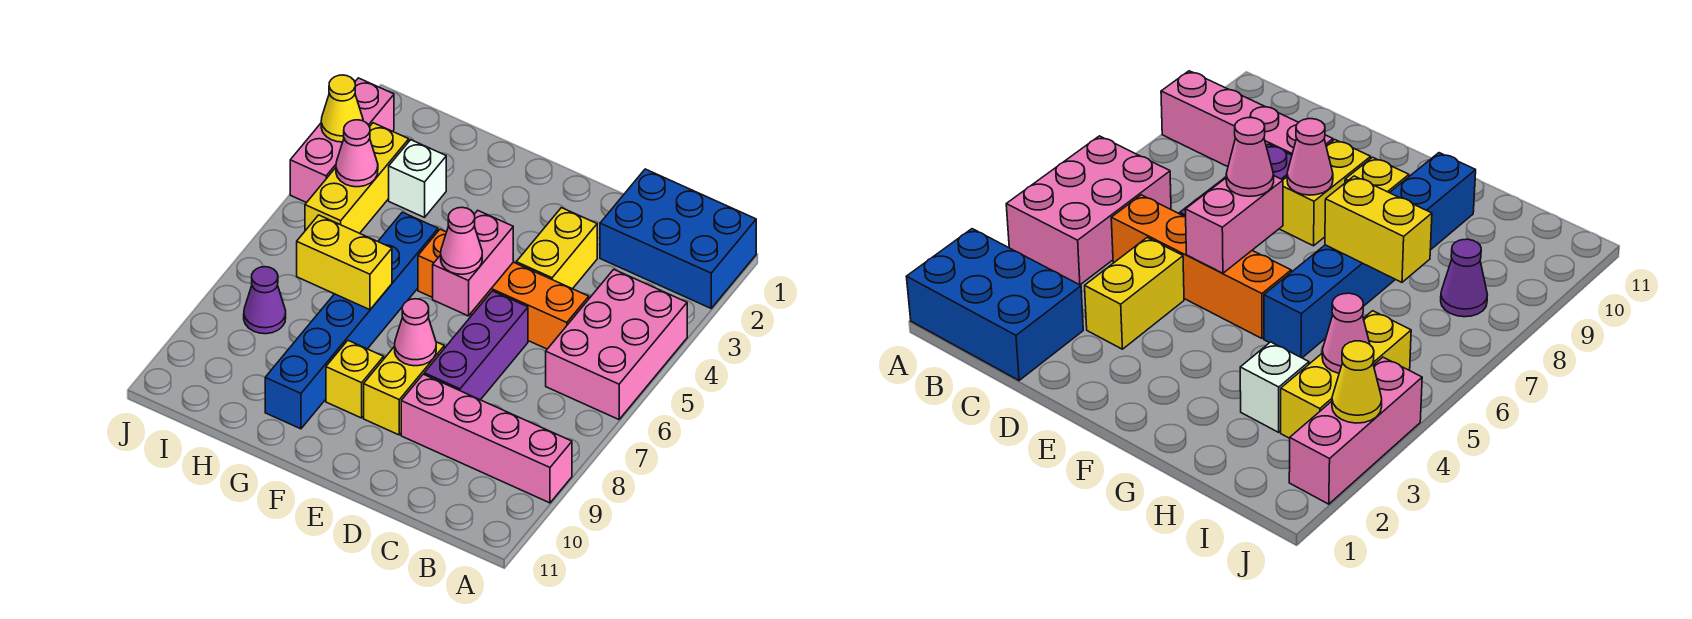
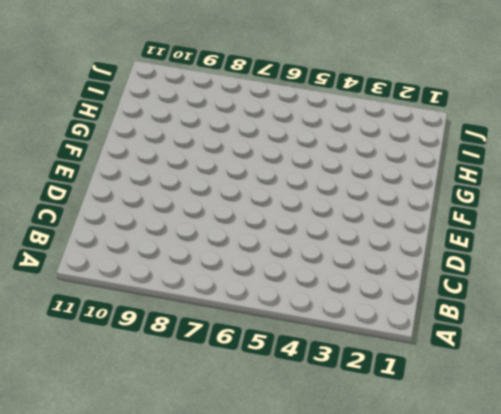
none -> blue 2x3 brick [600,169,756,308]
none -> pink 2x3 brick [546,269,687,419]
none -> pink 1x4 brick [401,374,572,503]

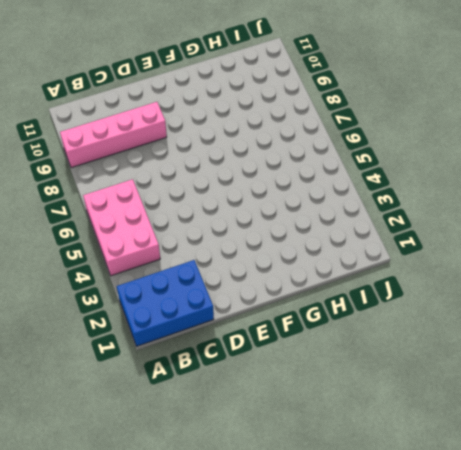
none -> orange 1x4 brick [418,229,589,349]
none -> yellow 1x2 brick [516,208,597,289]
none -> purple 1x3 brick [424,291,528,400]

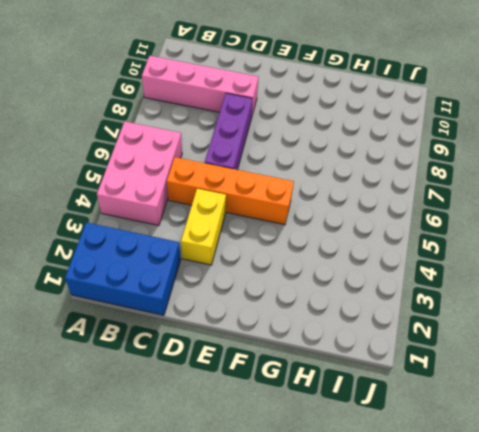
none -> yellow 1x2 brick [364,342,444,435]
none -> yellow 1x1 brick [326,341,384,418]
none -> blue 1x6 brick [265,212,438,429]

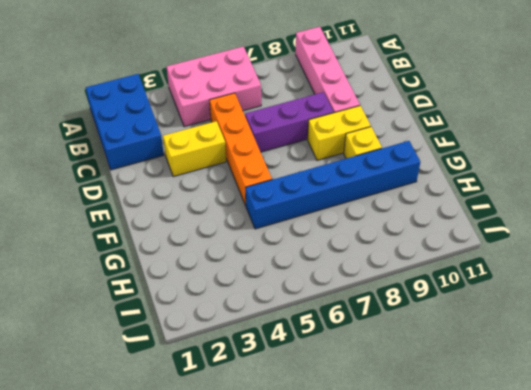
none -> white 1x1 brick [389,140,446,217]
none -> yellow 1x3 brick [305,123,409,233]
none -> purple 1x1 cone [244,267,286,334]

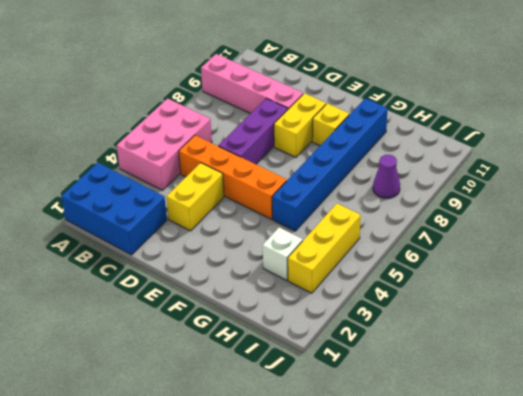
none -> pink 1x3 brick [290,78,394,203]
none -> pink 1x2 brick [433,210,513,316]
none -> pink 1x1 cone [395,299,436,366]

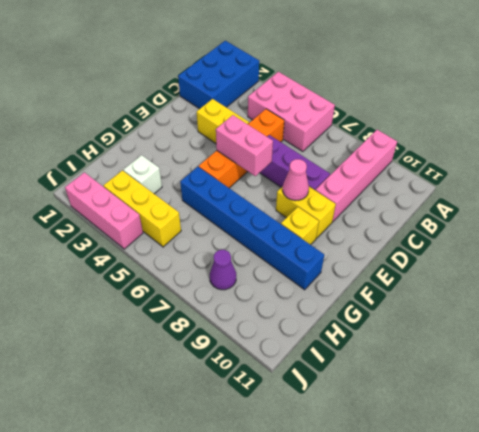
none -> yellow 1x2 brick [297,215,392,310]
none -> pink 1x1 cone [336,120,378,187]
none -> yellow 1x1 cone [321,75,363,142]

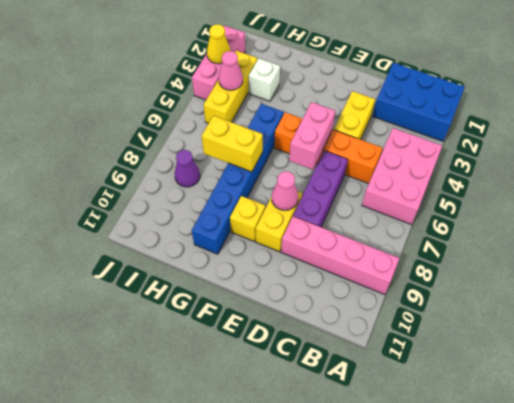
none -> pink 1x1 cone [441,207,482,274]

